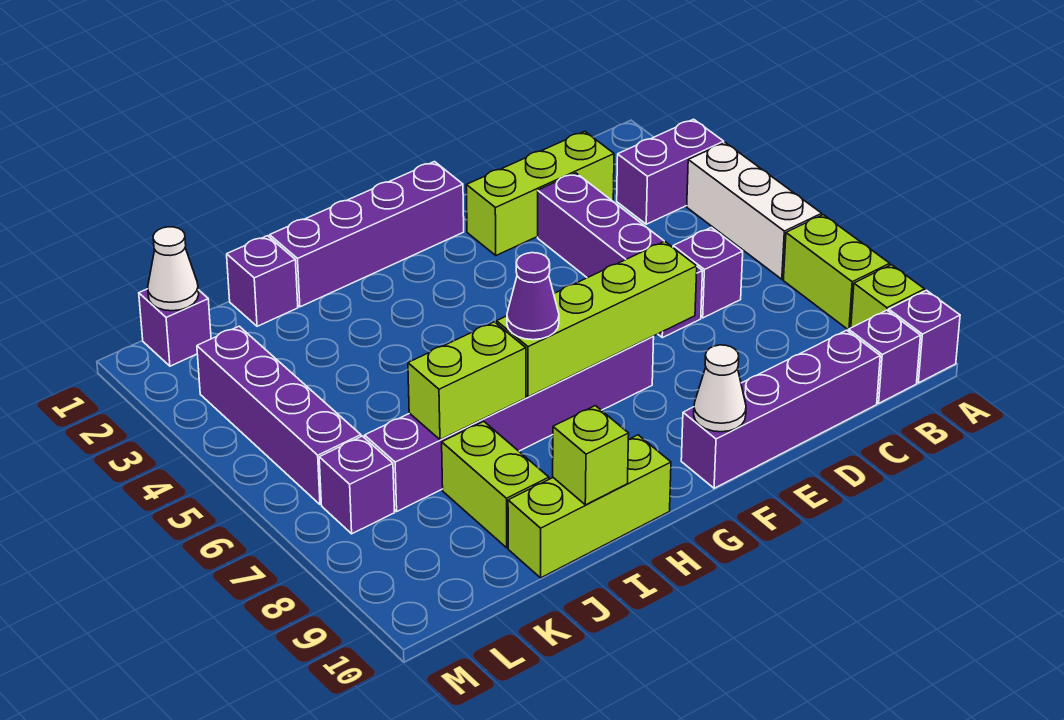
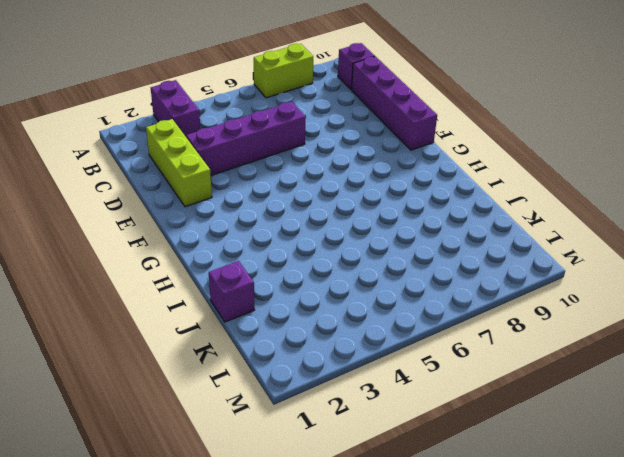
none -> white 1x3 brick [687,143,822,279]
none -> lime 1x1 brick [851,265,925,328]
none -> purple 1x1 brick [889,290,960,383]

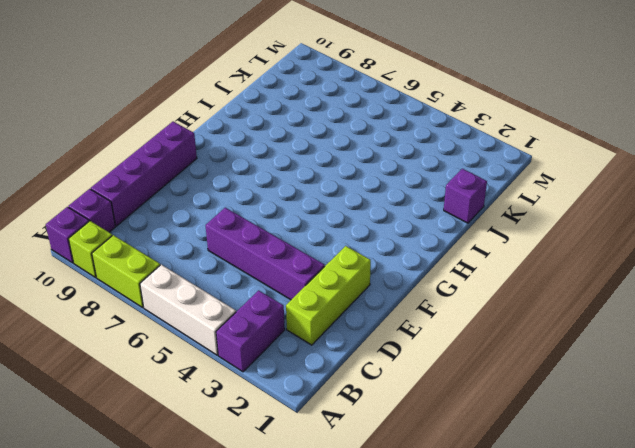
none -> purple 1x1 brick [673,228,743,318]
none -> purple 1x4 brick [270,162,464,307]
none -> purple 1x6 brick [365,336,654,511]

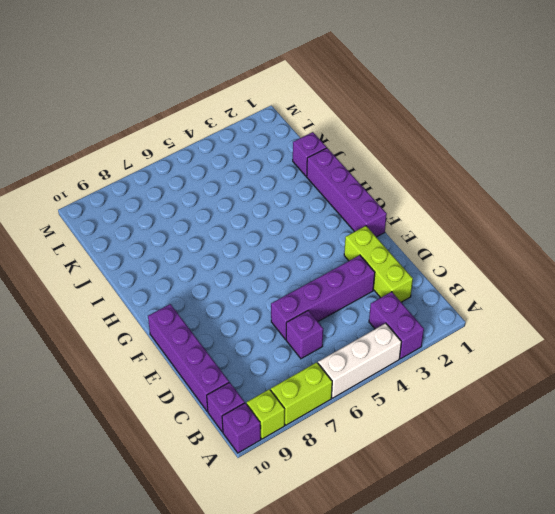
none -> purple 1x6 brick [365,336,654,511]
none -> lime 1x3 brick [508,435,671,578]
none -> lime 1x2 brick [442,421,549,548]

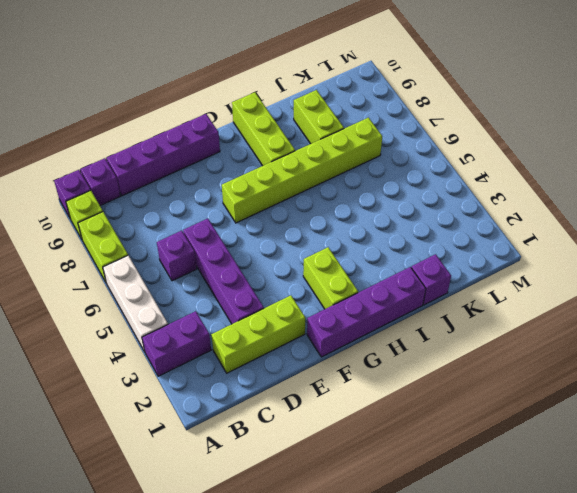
lime 1x6 brick [222,118,382,223] -> purple 1x6 brick [365,336,654,511]
lime 1x2 brick [303,247,358,309] -> lime 1x2 brick turned to [408,322,526,440]
lime 1x3 brick [232,92,295,166] -> lime 1x3 brick turned to [508,435,671,578]
none -> purple 1x1 brick [139,289,211,366]
none -> purple 1x4 brick [197,326,361,505]
none -> purple 1x1 brick [319,436,395,534]

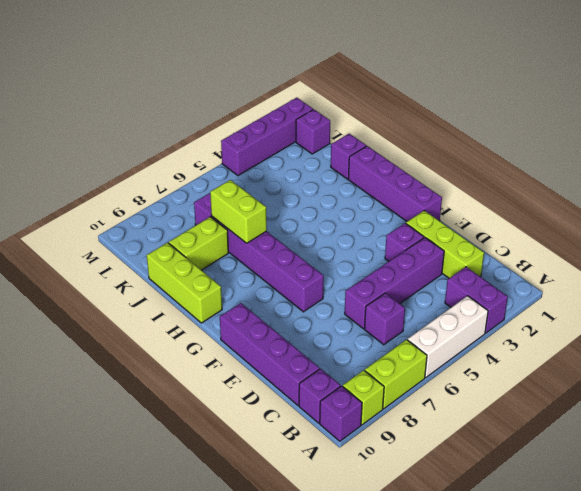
purple 1x1 brick [385,223,424,261] -> purple 1x1 brick moved to [319,436,395,534]
purple 1x4 brick [221,98,313,176] -> purple 1x4 brick moved to [197,326,361,505]
none -> lime 1x4 brick [497,241,697,397]
none -> white 1x1 cone [694,345,746,432]
none -> lime 1x1 brick [553,406,629,505]

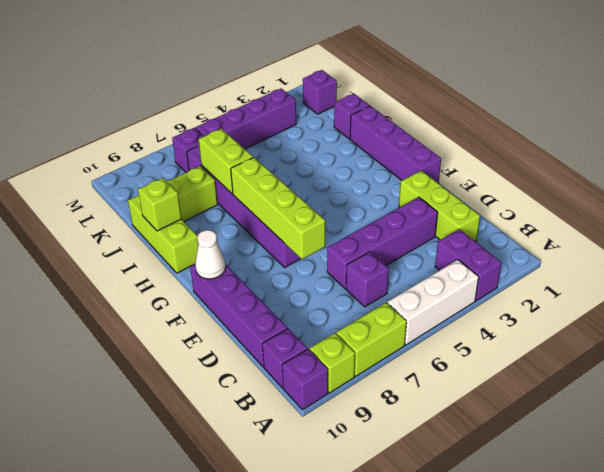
none -> white 1x1 cone [148,227,199,311]
none -> purple 1x1 cone [507,253,559,340]

